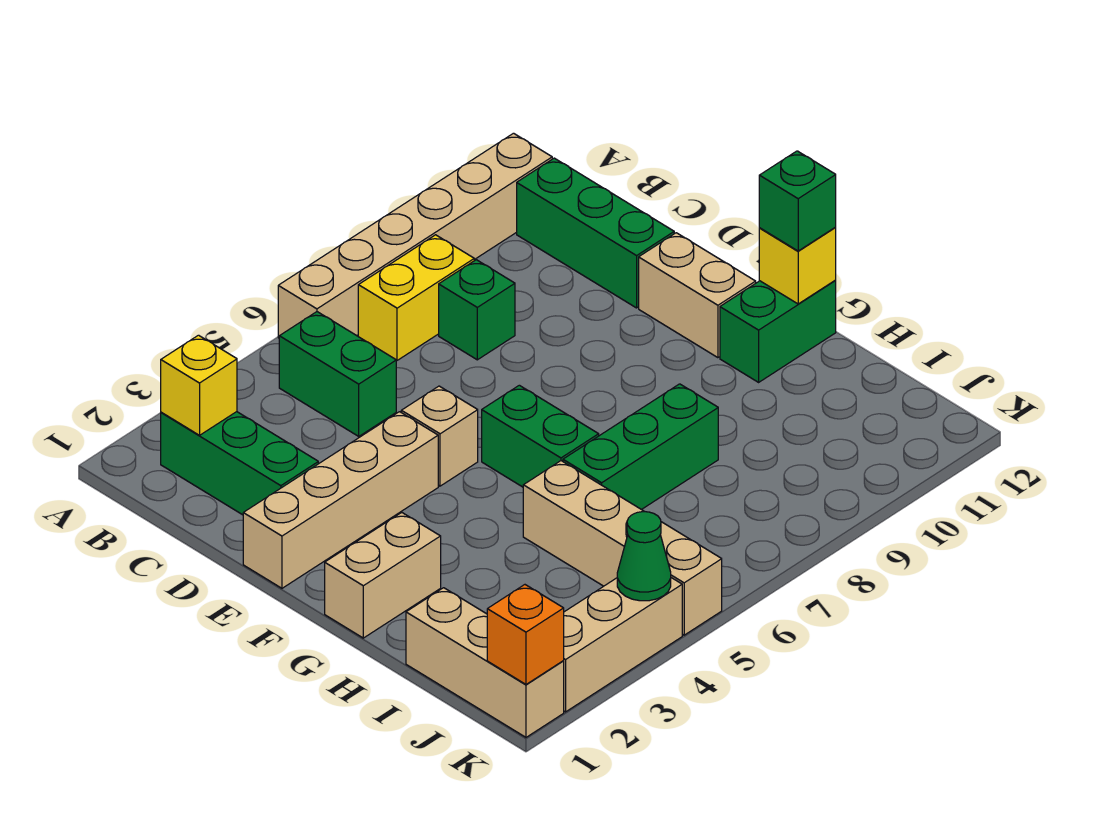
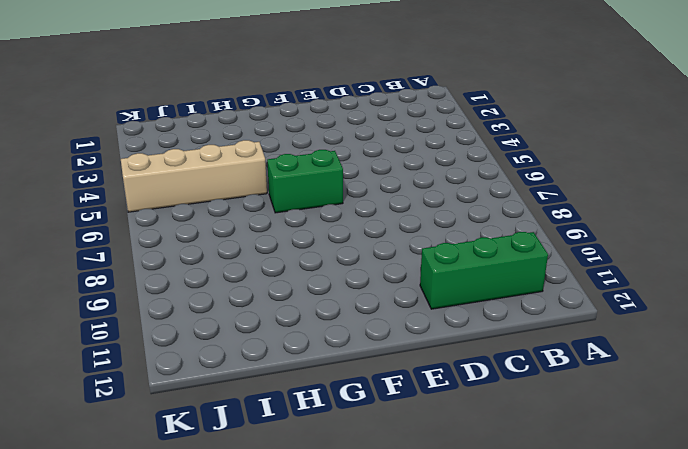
none -> tan 1x6 brick [278,133,552,338]
none -> green 1x3 brick [161,412,318,515]
none -> green 1x2 brick [279,312,396,436]

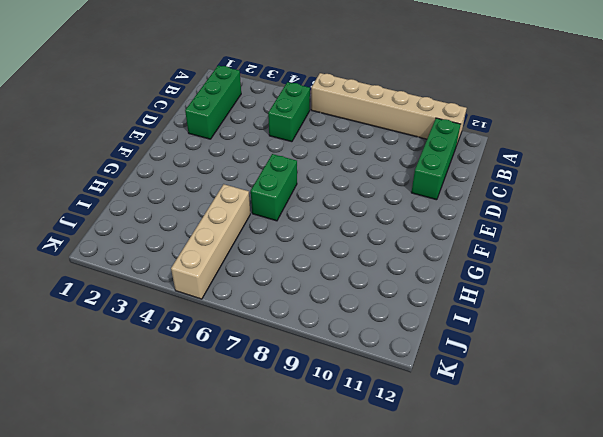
none -> yellow 1x2 brick [358,235,474,360]
none -> green 1x1 brick [439,260,515,360]
none -> tan 1x4 brick [243,412,438,588]

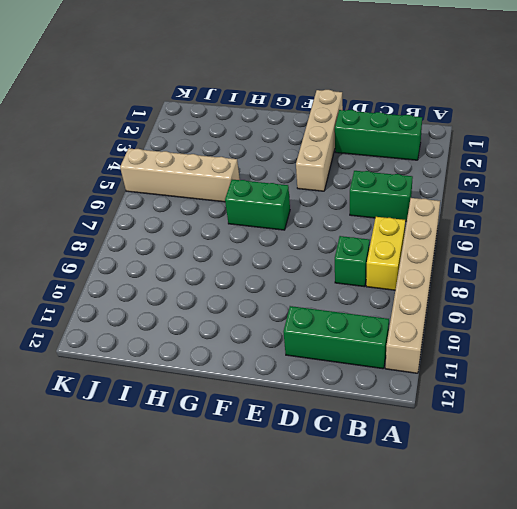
none -> tan 1x1 brick [401,386,478,486]
none -> tan 1x2 brick [639,233,756,358]
none -> tan 1x2 brick [325,513,441,638]

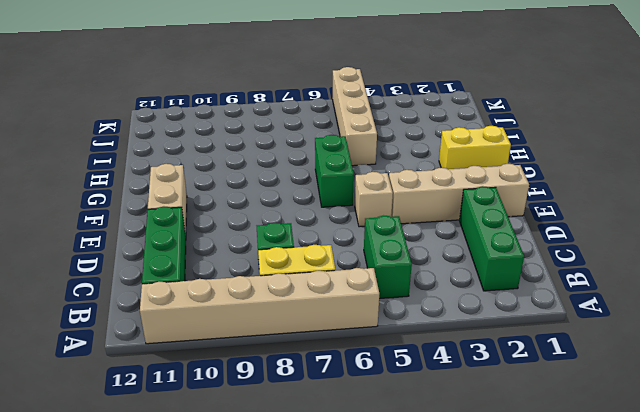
yellow 1x2 brick [439,126,511,169] -> tan 1x2 brick [325,513,441,638]
none -> green 1x2 brick [720,281,836,382]
none -> green 1x3 brick [563,384,718,510]
none -> tan 1x3 brick [406,588,564,737]

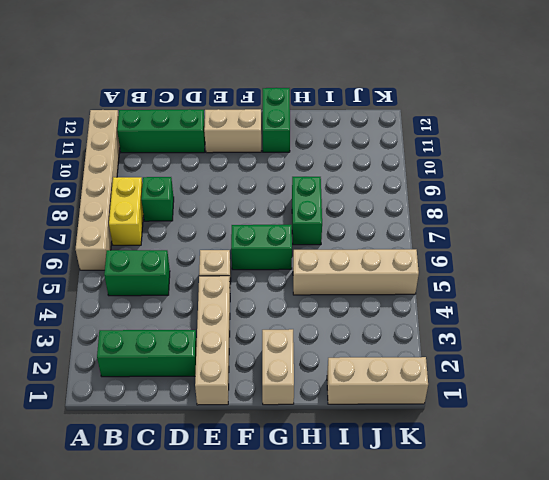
green 1x2 brick [292,177,322,245] -> green 1x3 brick [563,384,718,510]
none -> tan 1x3 brick [563,578,682,712]
none -> yellow 1x1 brick [161,335,237,435]
none -> yellow 1x1 brick [759,228,836,304]

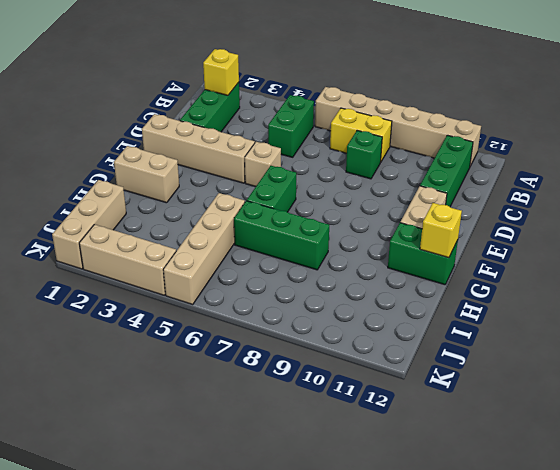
none -> orange 1x1 brick [487,585,564,684]
none -> green 1x1 cone [617,512,671,601]
none -> green 1x1 brick [759,151,836,251]

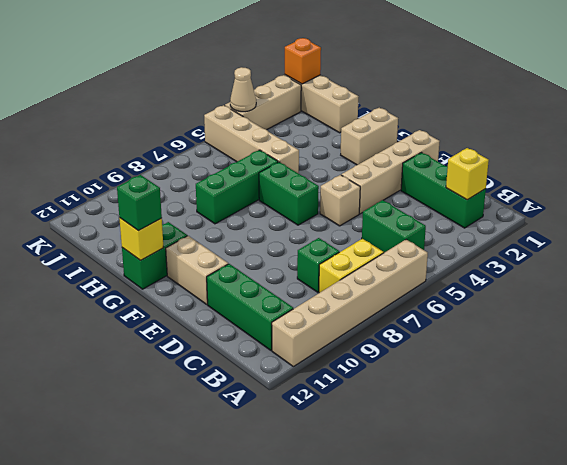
tan 1x1 cone [230,67,256,112] -> green 1x1 cone [617,512,671,601]

